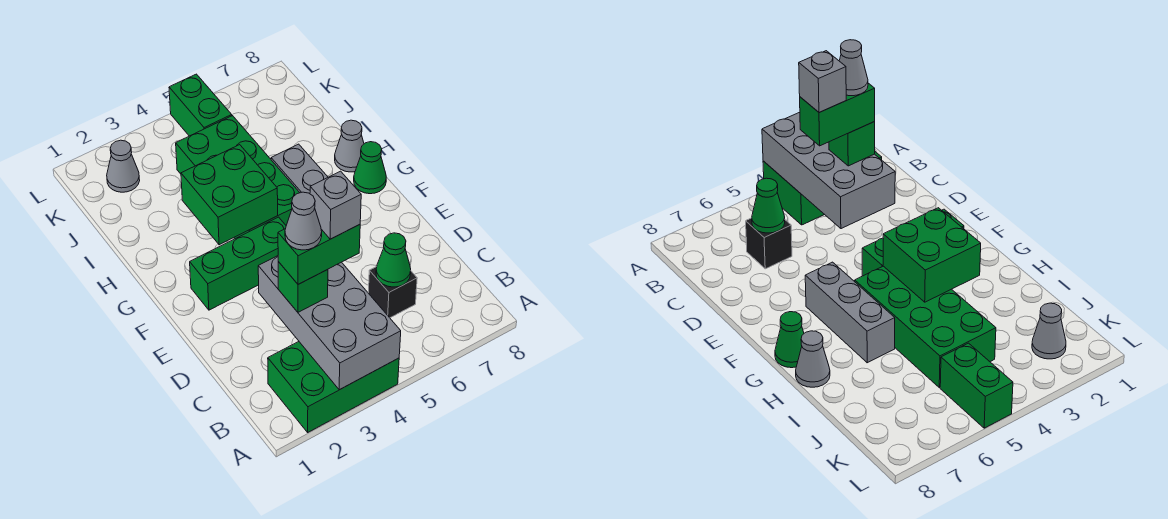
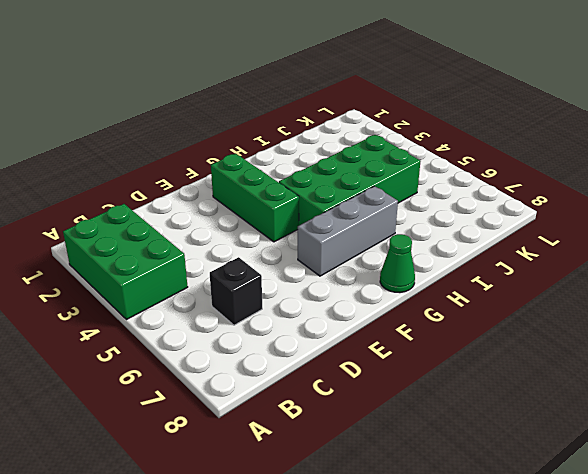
none -> grey 1x1 cone [335,120,364,172]
none -> grey 1x1 cone [107,140,140,192]
none -> green 1x2 brick [169,74,232,136]

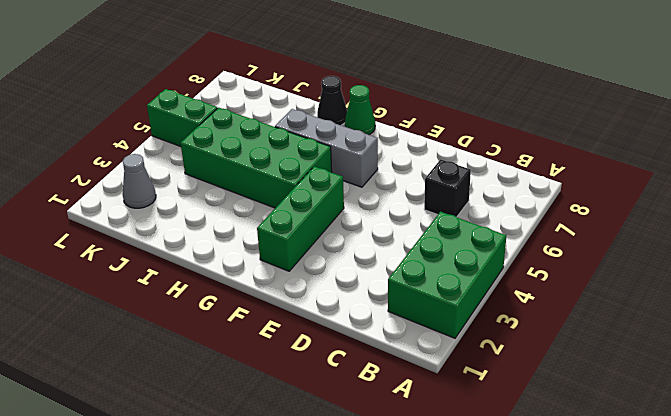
black 1x1 cone [317,76,347,125] -> grey 1x1 cone [335,120,364,172]
none -> grey 2x4 brick [258,256,401,390]
none -> green 1x1 cone [376,233,411,287]
none -> green 2x2 brick [181,145,278,245]

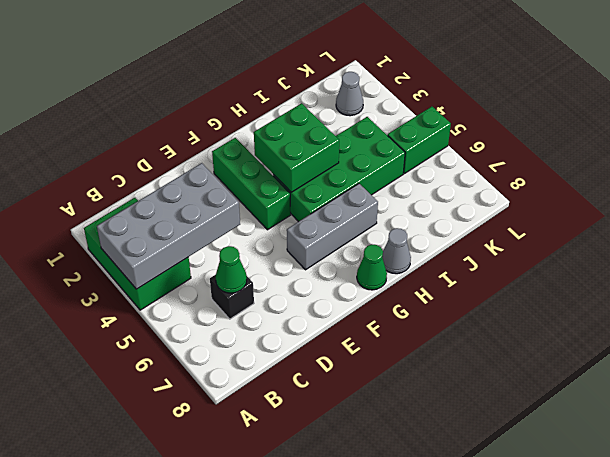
none -> green 1x1 brick [278,262,328,312]
none -> green 1x2 brick [278,225,360,284]
none -> grey 1x1 cone [285,192,322,250]

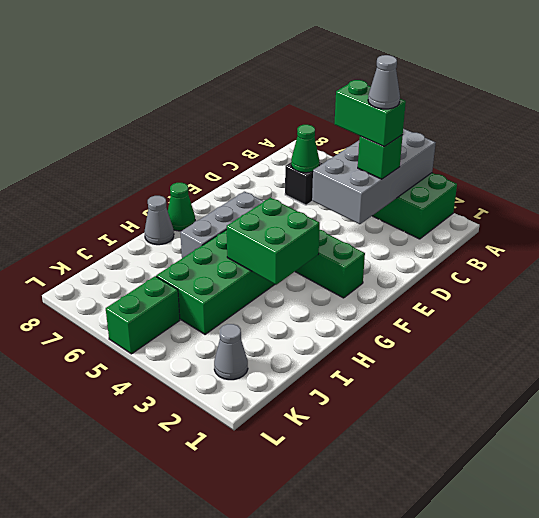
none -> grey 1x1 brick [310,171,361,239]

